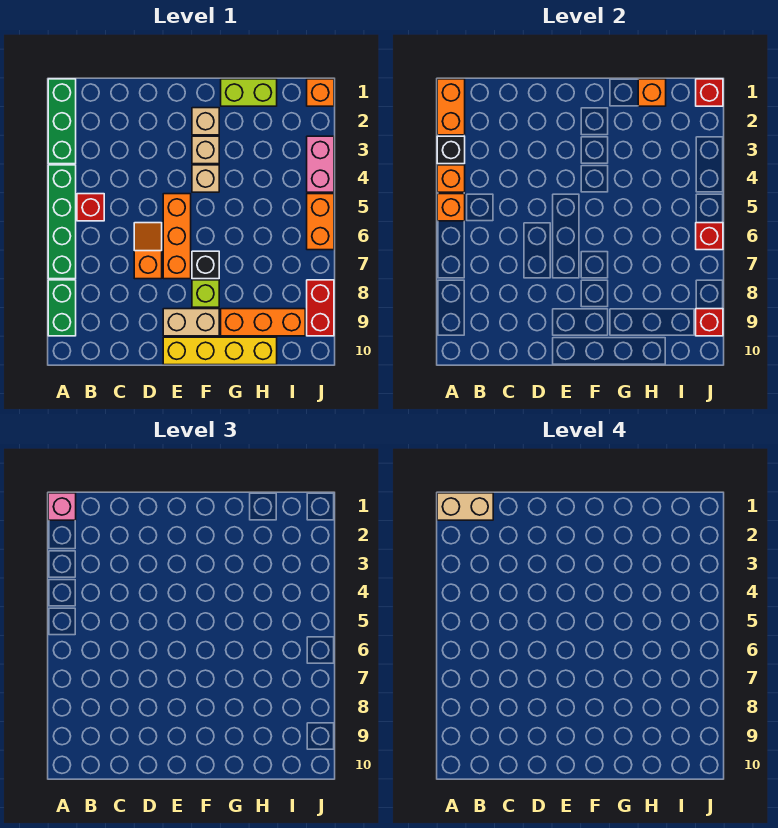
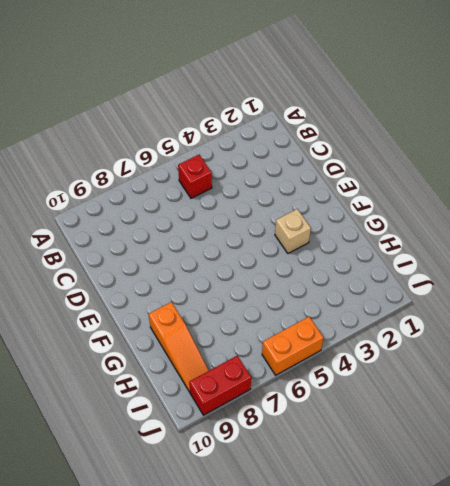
orange 1x3 slope [149,302,209,392] -> orange 1x3 brick [221,309,305,336]
none -> green 1x3 brick [48,79,76,164]
none -> green 1x4 brick [48,165,76,279]
none -> green 1x2 brick [48,280,76,336]

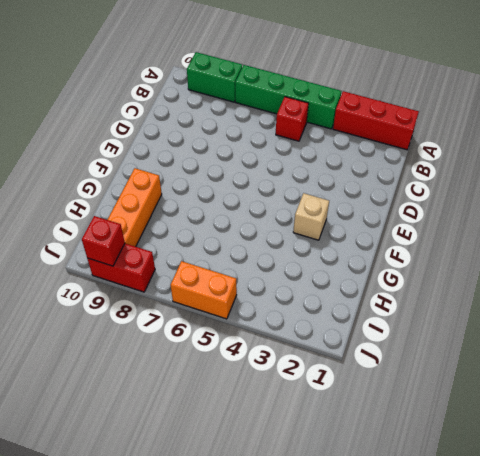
red 1x3 brick [333,91,419,150] -> green 1x3 brick [48,79,76,164]
none -> orange 1x2 slope [134,223,162,279]
none -> orange 1x3 brick [163,194,191,279]
none -> tan 1x2 brick [163,309,219,336]

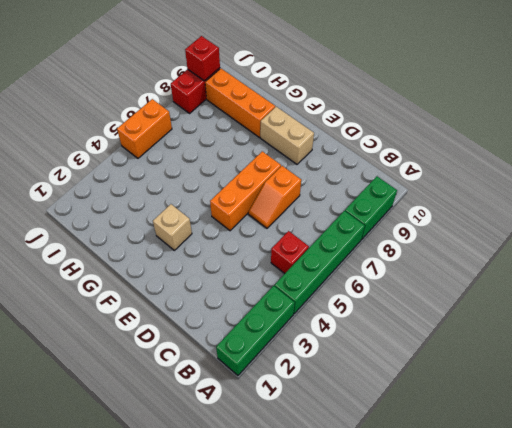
none -> yellow 1x4 brick [163,337,277,365]
none -> tan 1x1 brick [192,108,219,135]
none -> tan 1x1 brick [192,165,219,192]

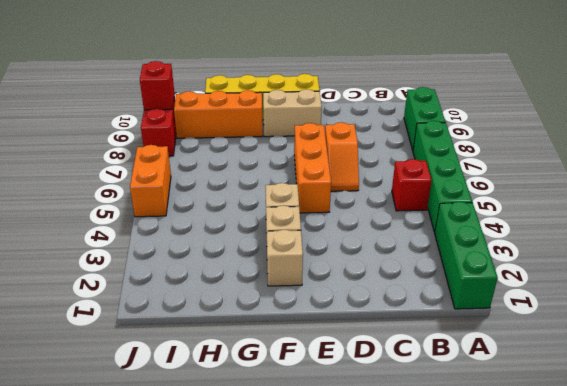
none -> black 1x1 brick [192,251,219,279]
none -> lime 1x1 brick [192,280,219,307]
none -> lime 1x2 brick [221,79,277,106]

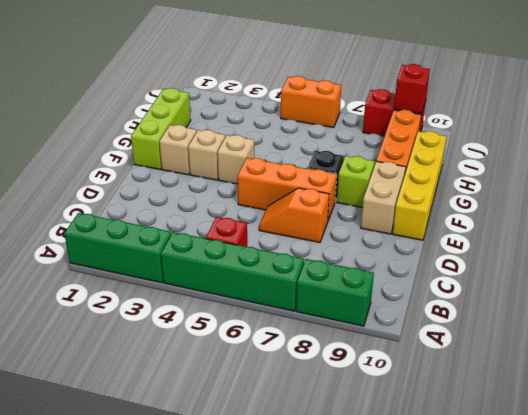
lime 1x3 brick [131,88,191,169] -> lime 1x2 brick [221,79,277,106]
none -> orange 1x1 brick [307,79,334,106]
none -> pink 1x2 brick [307,136,334,192]
none -> orange 1x2 brick [437,79,465,135]

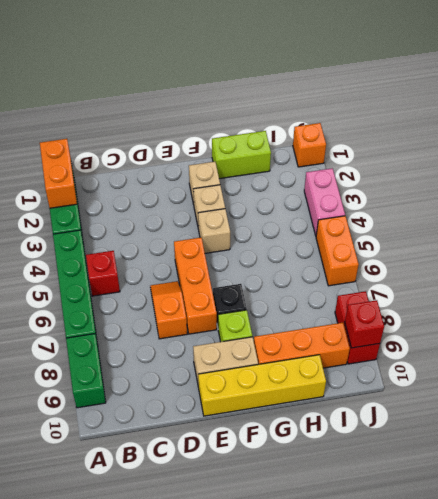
none -> black 1x1 brick [437,136,465,164]
none -> orange 1x1 brick [437,165,465,192]
none -> orange 1x1 brick [437,194,465,221]

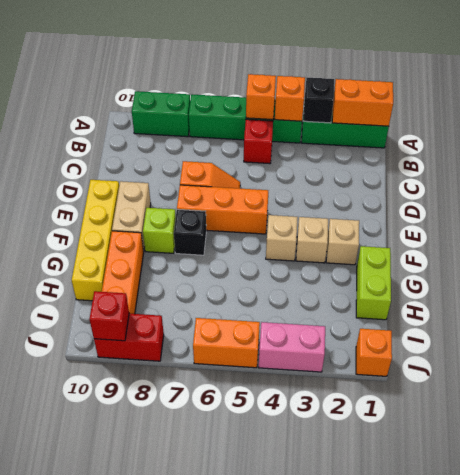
none -> orange 1x1 brick [638,79,666,106]
none -> red 1x1 brick [696,79,723,106]
none -> red 1x1 brick [696,223,723,250]

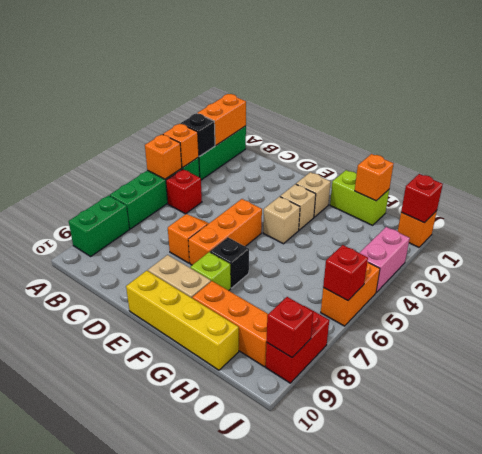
none -> pink 1x1 brick [48,493,76,520]
none -> tan 1x2 brick [437,493,493,520]

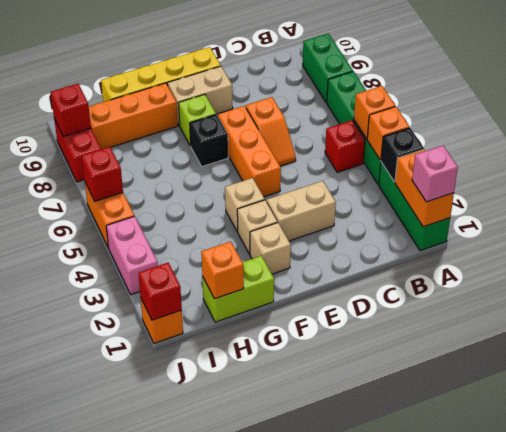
tan 1x2 brick [267,181,336,241] -> tan 1x2 brick moved to [437,493,493,520]

